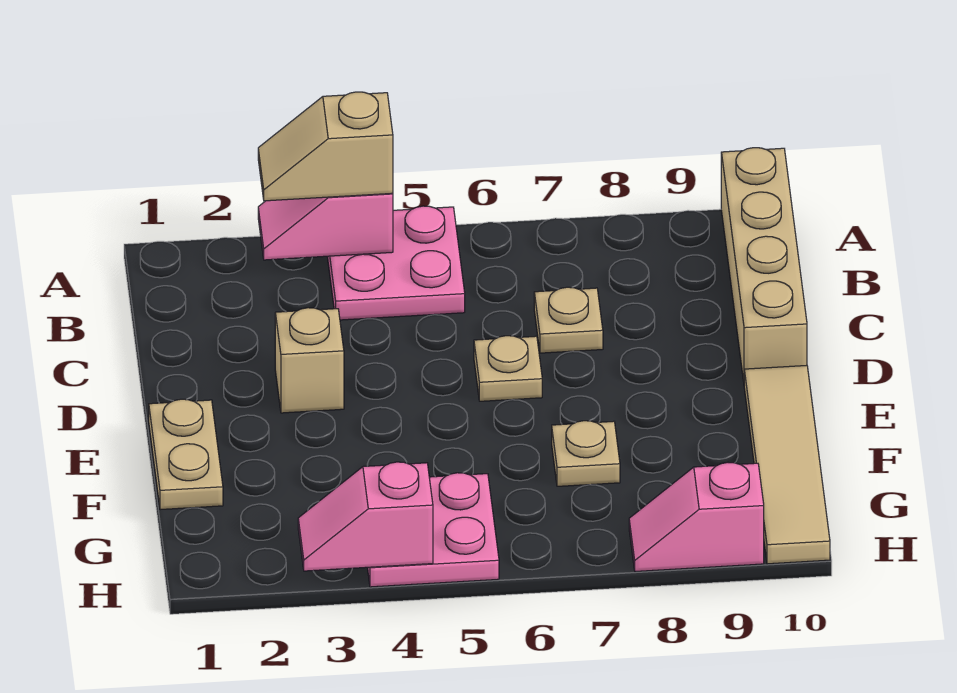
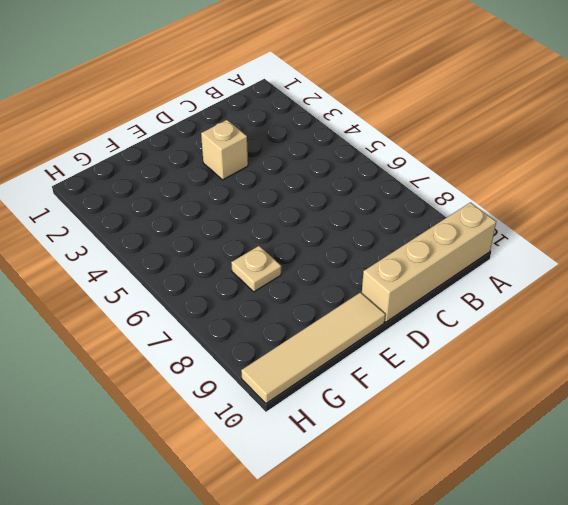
none -> pink 2x2 plate [327,206,465,320]
none -> tan 1x1 plate [534,287,603,353]
none -> tan 1x1 plate [474,336,542,401]

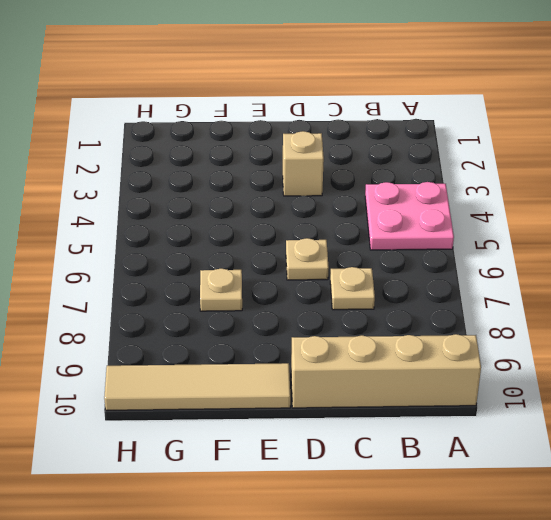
none -> tan 1x2 plate [149,399,223,510]
none -> pink 2x2 plate [367,473,499,587]
none -> pink 1x2 slope [629,463,764,571]

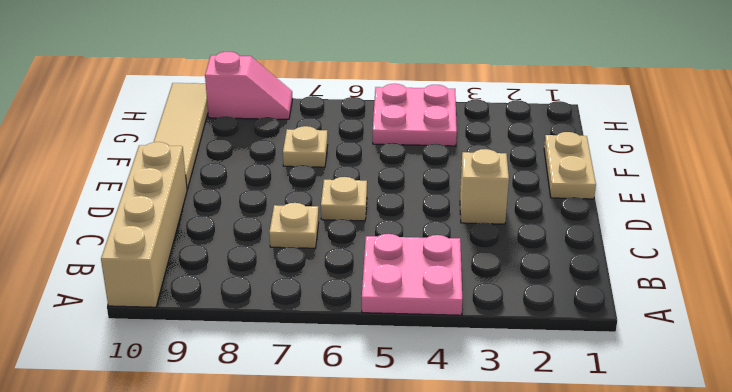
none -> pink 1x2 slope [258,193,393,260]
none -> pink 1x2 slope [298,462,433,571]
none -> tan 1x2 slope [258,92,393,201]

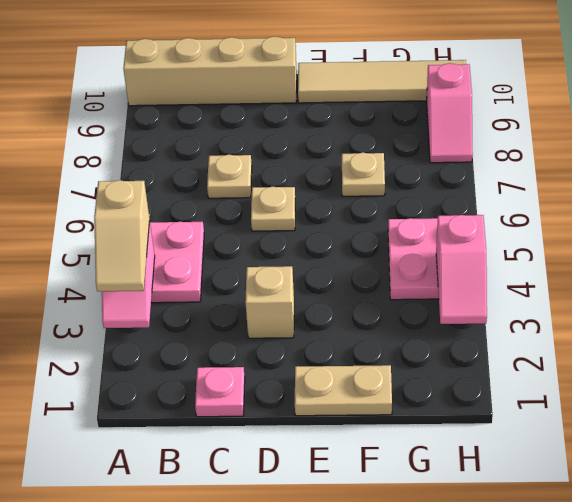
pink 1x1 plate [195,367,245,417] -> none

